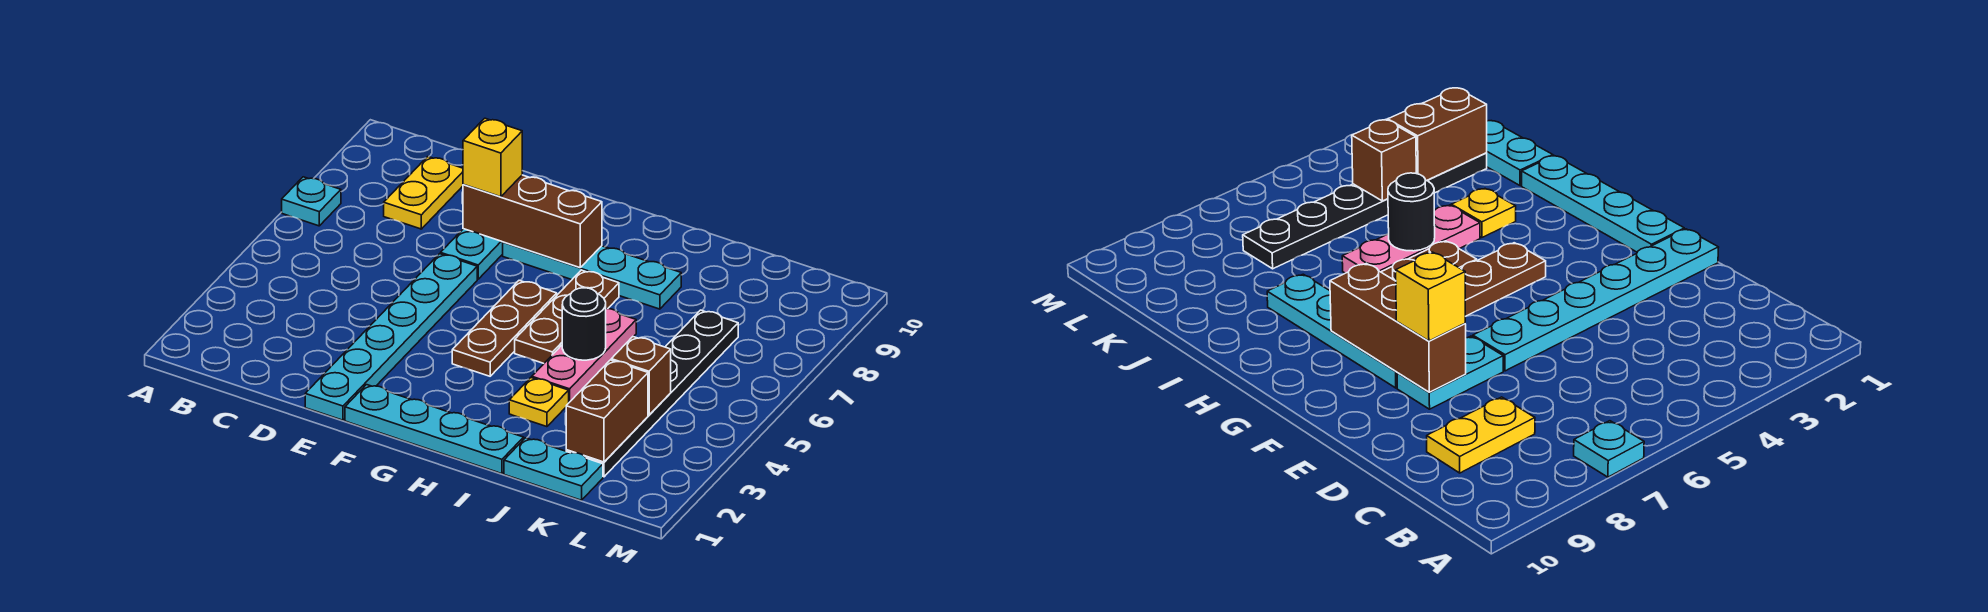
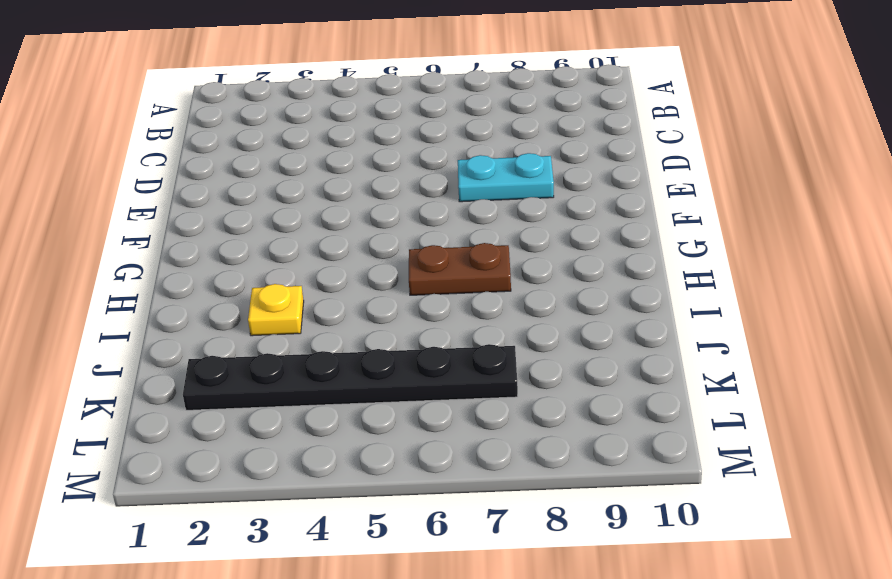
brown 1x2 plate [409,243,511,295] -> brown 1x3 plate [515,270,619,363]
none -> cyan 1x1 plate [282,177,341,226]
none -> yellow 1x2 plate [384,157,463,229]
none -> cyan 1x6 plate [305,254,477,420]

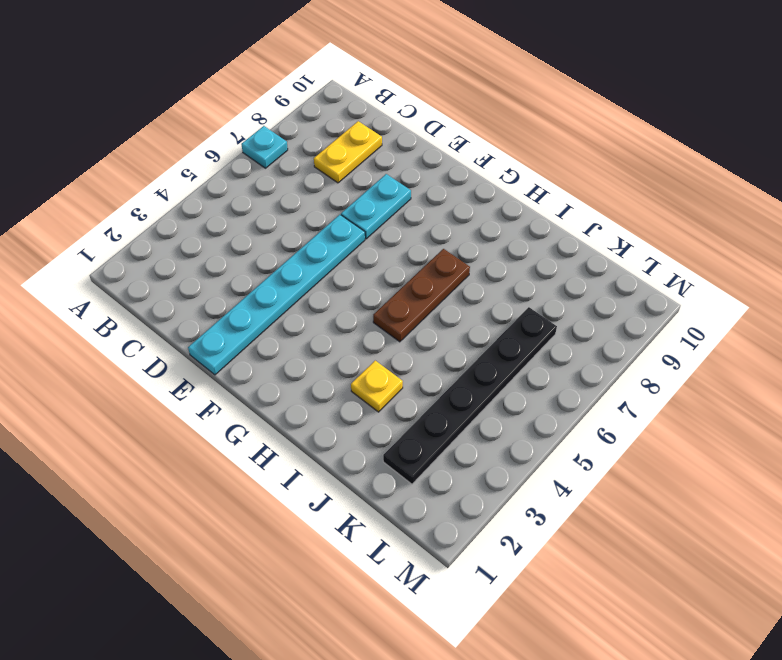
none -> cyan 1x4 plate [345,385,524,474]
none -> cyan 1x4 plate [503,242,681,309]
none -> brown 1x3 plate [452,280,557,376]

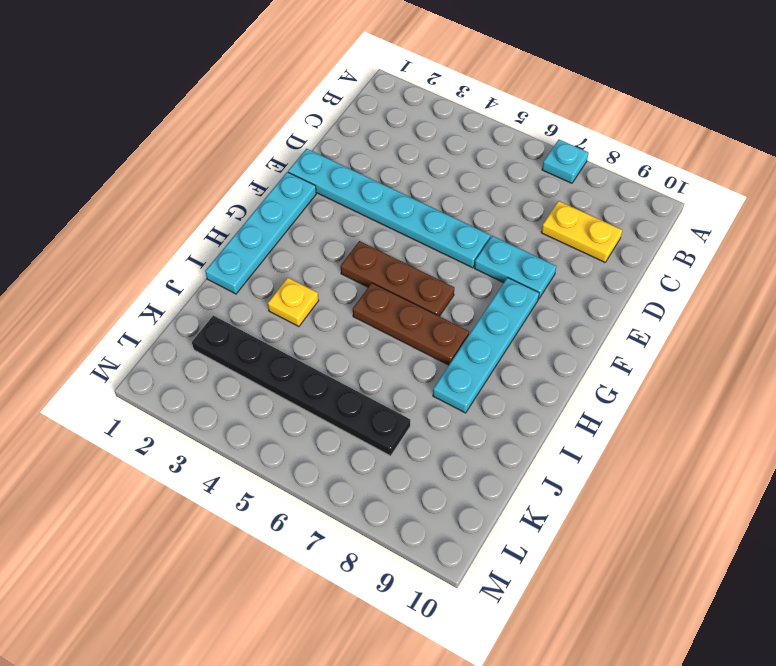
none -> pink 1x3 plate [532,309,636,402]
none -> cyan 1x2 plate [504,438,603,500]
none -> brown 1x3 brick [463,175,602,268]

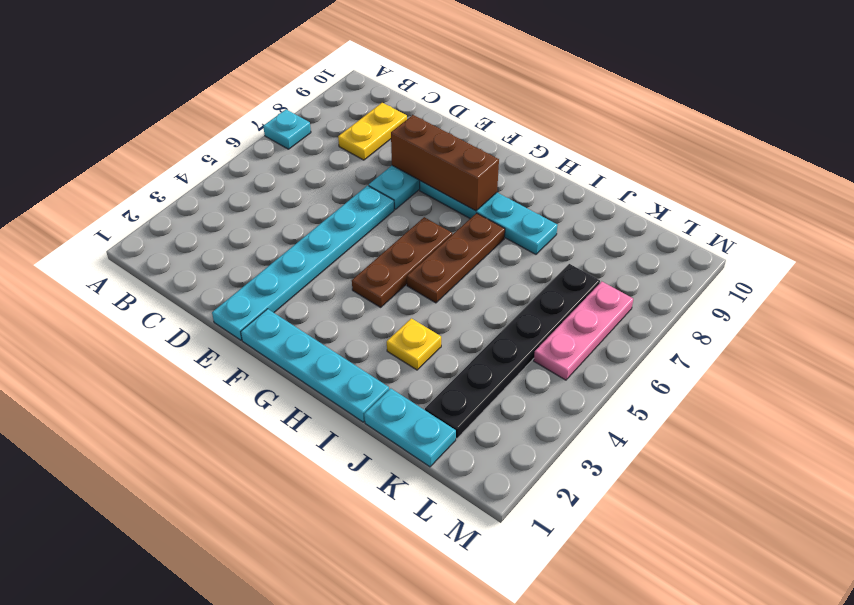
pink 1x3 plate [534,282,633,380] -> pink 1x3 plate moved to [532,309,636,402]
none -> black 1x1 round brick [562,288,606,360]
none -> brown 1x2 brick [566,360,648,462]
none -> brown 1x1 brick [611,337,671,415]

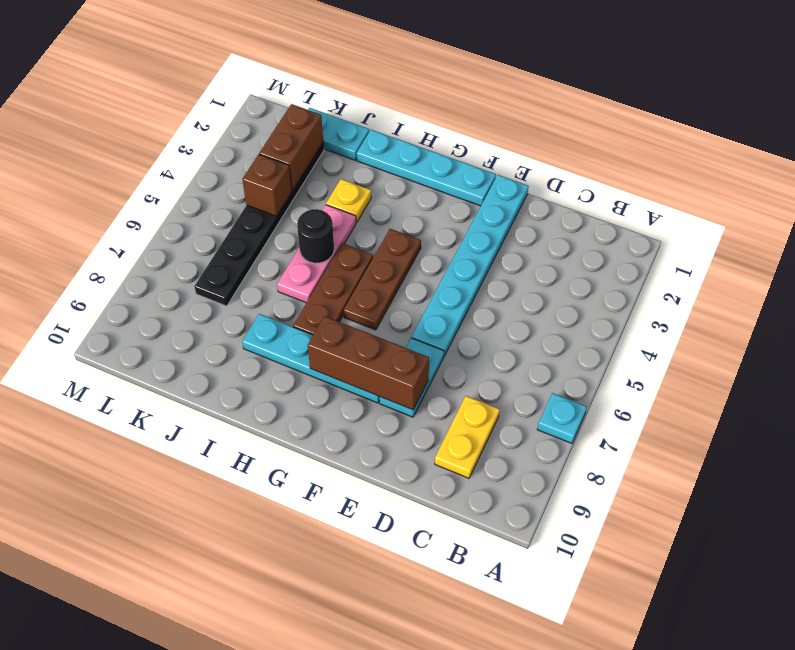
none -> yellow 1x1 brick [463,118,522,197]

